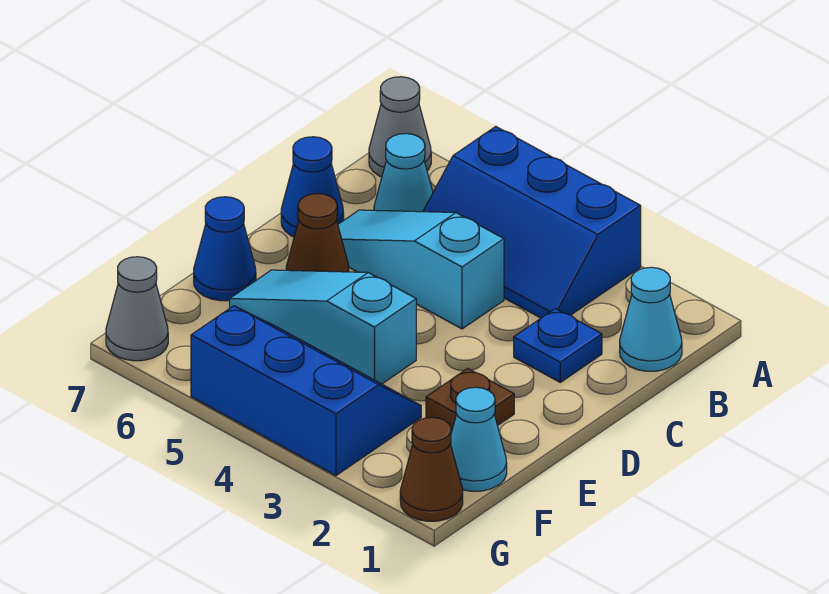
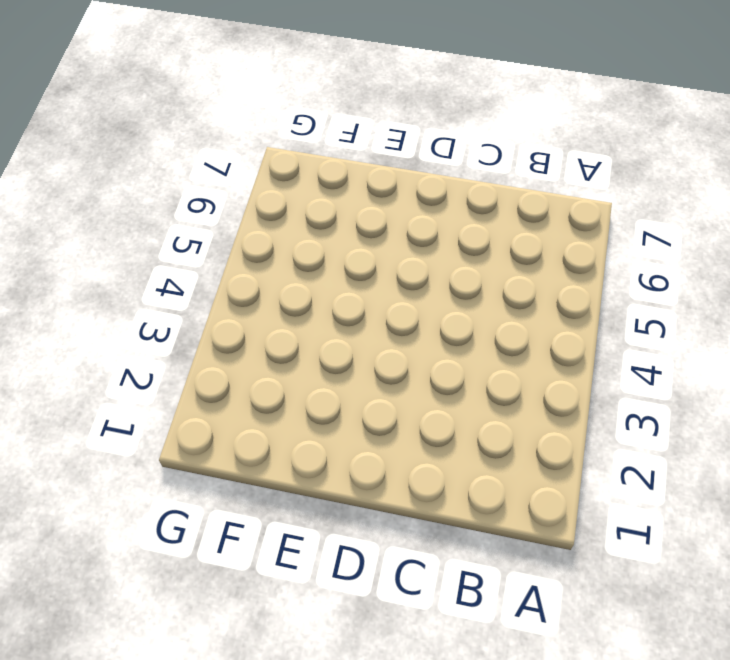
none -> blue 2x3 slope [423,127,641,318]
none -> grey 1x1 cone [369,77,431,177]
none -> cyan 1x1 cone [620,267,682,371]

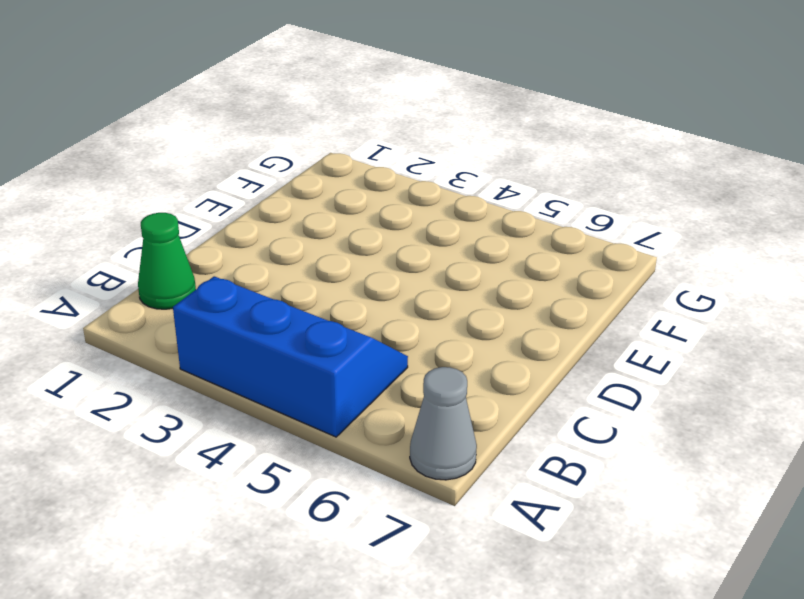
green 1x1 cone [138,213,196,309] -> cyan 1x1 cone [620,267,682,371]
none -> cyan 1x1 cone [374,134,433,212]
none -> blue 1x1 plate [514,309,602,382]
none -> cyan 1x3 slope [338,210,504,329]

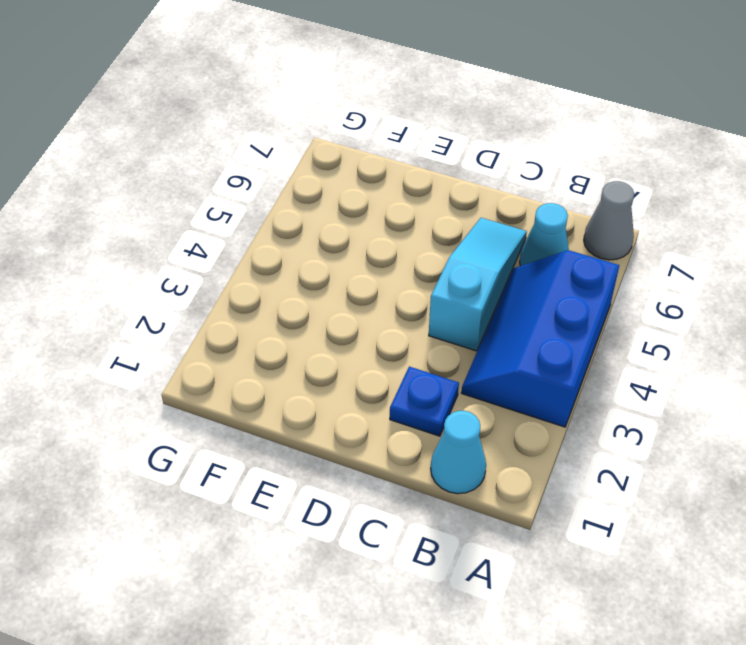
none -> blue 1x1 cone [281,137,344,237]
none -> brown 1x1 cone [286,194,349,272]
none -> brown 1x1 plate [426,369,514,431]

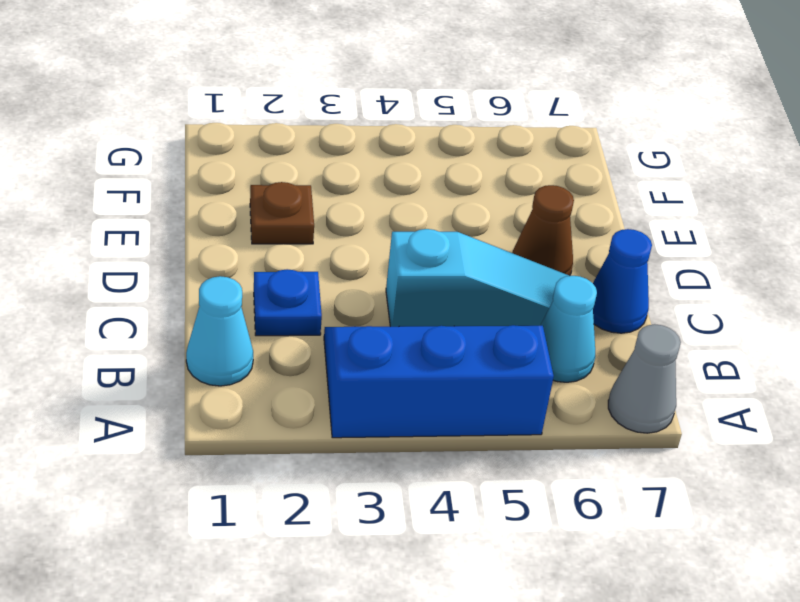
none -> cyan 1x3 slope [230,270,416,384]
none -> blue 1x1 cone [194,197,256,301]
none -> cyan 1x1 cone [451,387,507,491]

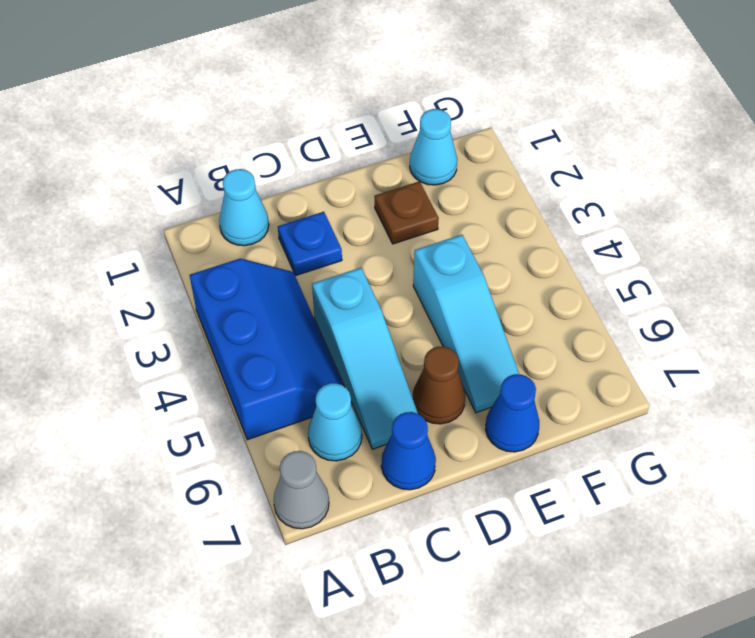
none -> blue 2x3 slope [191,306,421,476]
none -> brown 1x1 cone [400,417,463,521]
none -> grey 1x1 cone [106,257,168,361]

